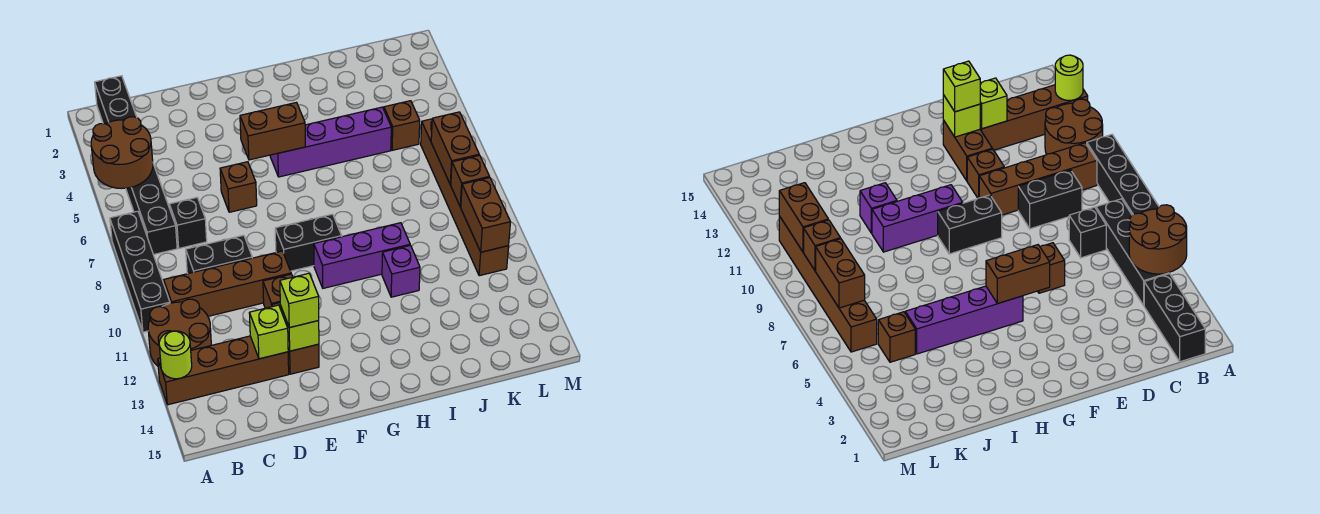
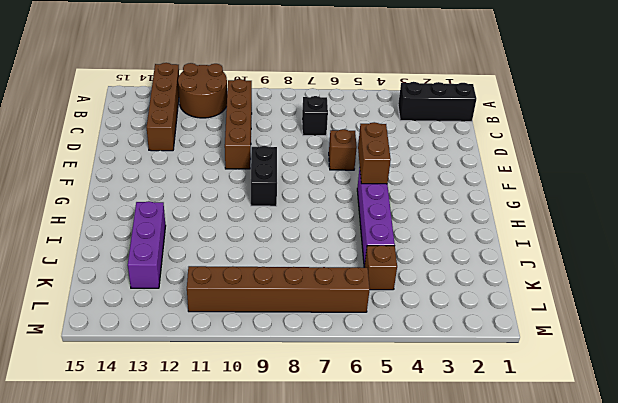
purple 1x3 brick [128,201,166,288] -> purple 1x3 brick moved to [314,223,410,288]
none -> black 1x4 brick [110,211,170,332]
none -> black 1x4 brick [126,164,177,255]
none -> black 1x2 brick [186,235,252,274]

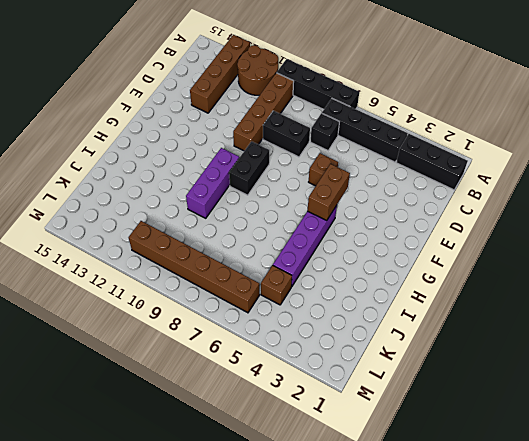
black 1x2 brick [263,111,310,157] -> black 1x2 brick turned to [186,235,252,274]
none -> brown 1x1 brick [263,274,293,308]
none -> brown 1x2 brick [272,303,319,374]
none -> purple 1x1 brick [382,245,420,297]

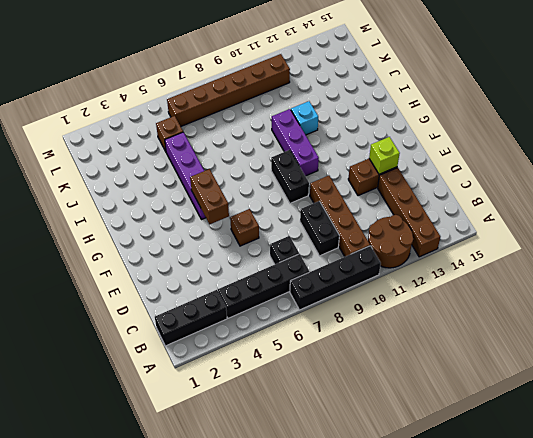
cyan 1x1 brick [291,101,318,135] -> purple 1x1 brick [382,245,420,297]
none -> brown 1x1 brick [263,274,293,308]
none -> brown 2x2 round brick [91,117,153,188]
none -> lime 1x1 round brick [159,331,192,379]

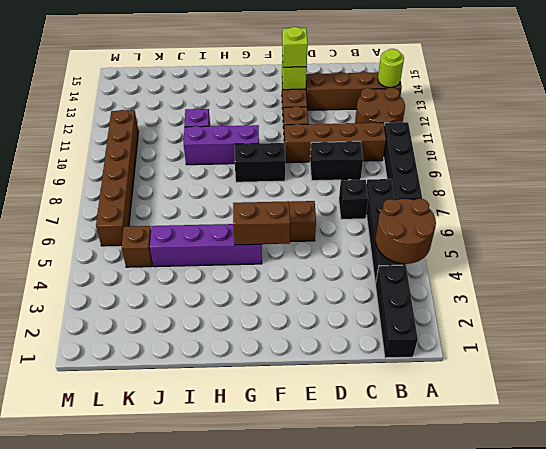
none -> lime 1x1 brick [249,305,288,359]
none -> brown 1x2 brick [431,112,479,185]
none -> brown 1x1 brick [451,155,489,207]

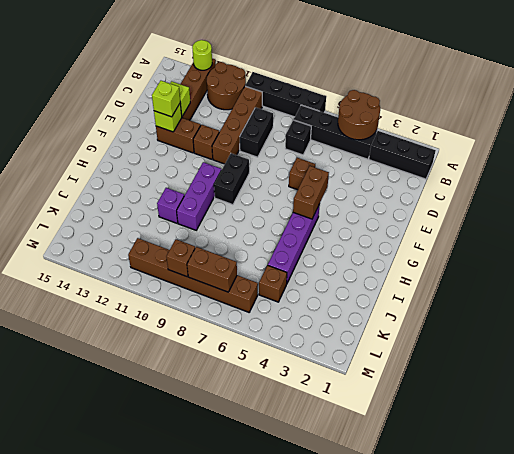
none -> brown 1x2 brick [461,178,510,252]

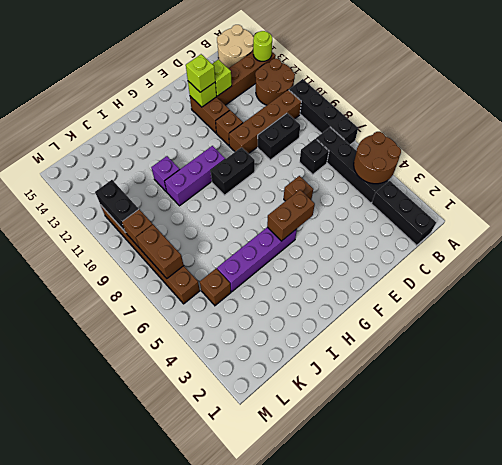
tan 2x2 round brick [217,25,254,68] -> none
black 1x2 brick [95,180,138,232] -> brown 1x2 brick [461,178,510,252]

